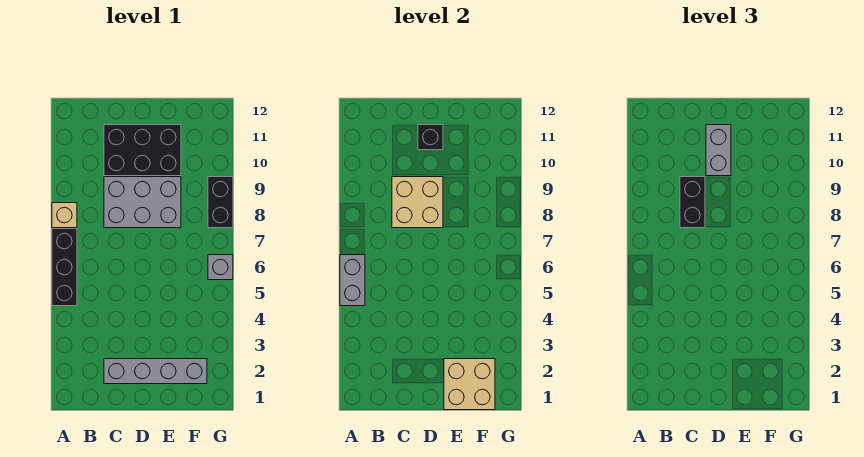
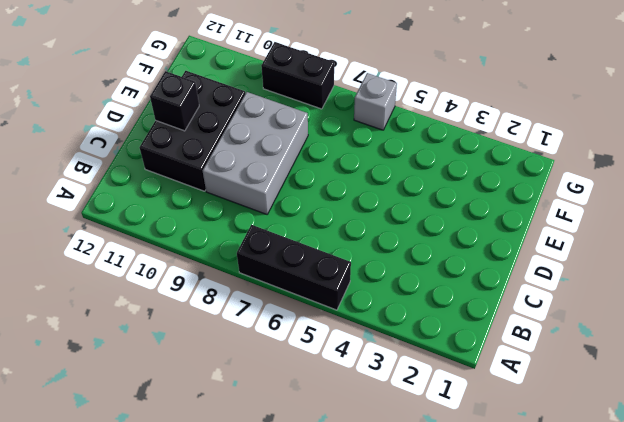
none -> tan 1x1 brick [52,203,77,228]
none -> grey 1x4 brick [104,359,207,384]
none -> grey 1x2 brick [340,255,365,306]

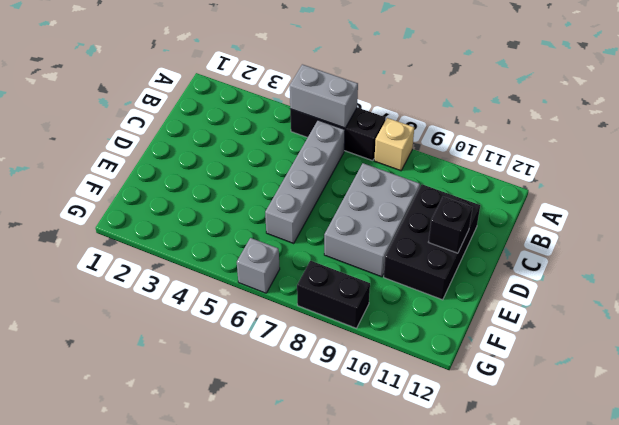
grey 1x4 brick [265,120,345,243] -> grey 1x4 brick moved to [104,359,207,384]
none -> tan 2x2 brick [392,177,443,228]
none -> tan 2x2 brick [444,359,495,410]
none -> black 1x2 brick [680,177,705,228]

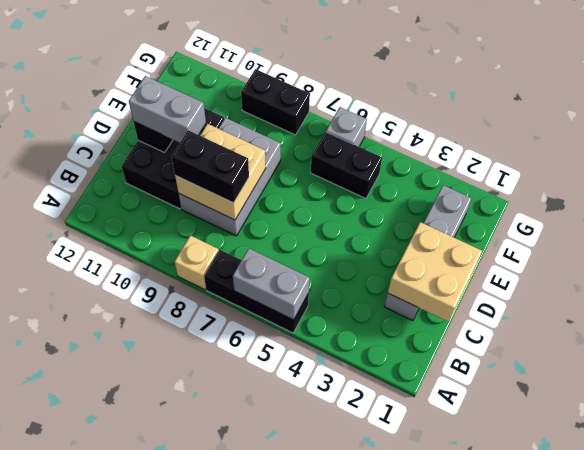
tan 2x2 brick [388,222,482,322] -> tan 2x2 brick moved to [444,359,495,410]
black 1x2 brick [311,132,382,199] -> none

